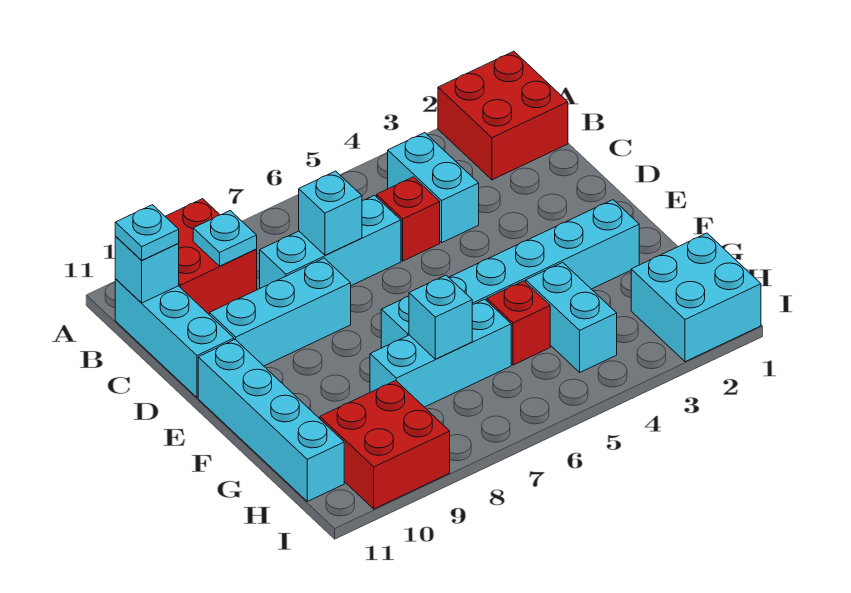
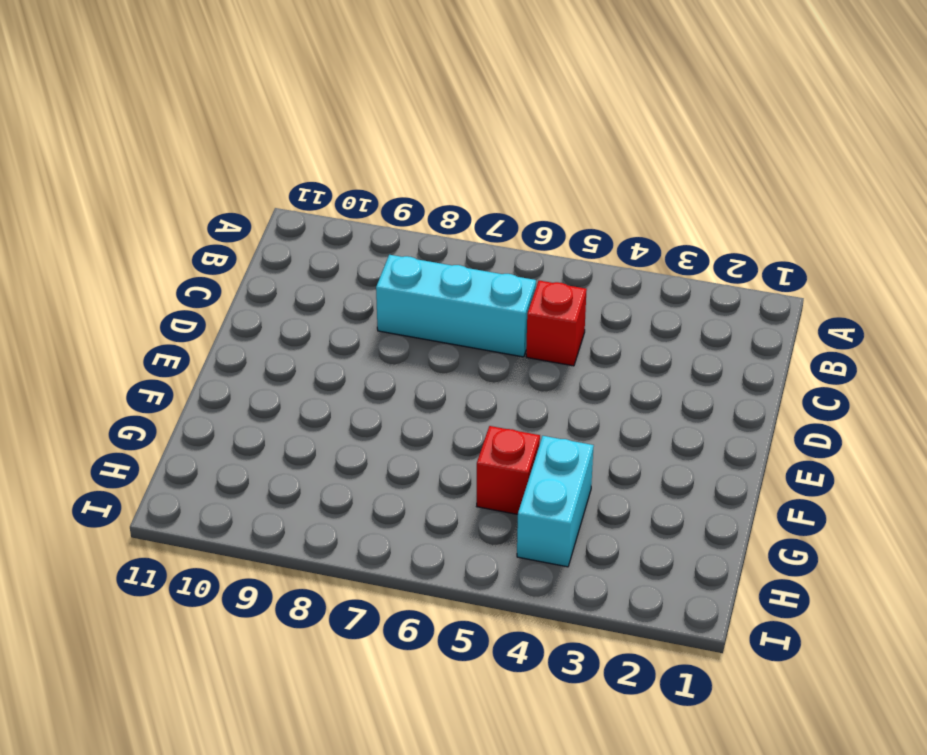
none -> red 2x2 brick [438,51,568,180]
none -> red 2x2 brick [165,199,257,314]
none -> cyan 1x2 brick [388,133,479,242]

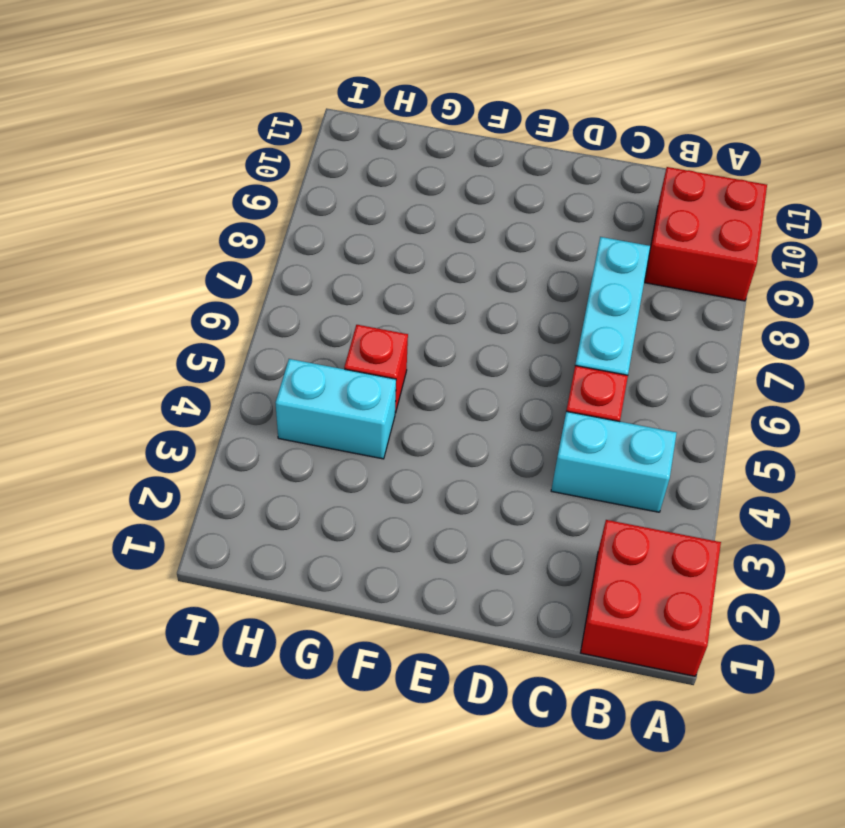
none -> cyan 1x3 brick [115,279,234,398]
none -> cyan 1x3 brick [210,258,351,366]
none -> cyan 1x4 brick [198,340,344,501]

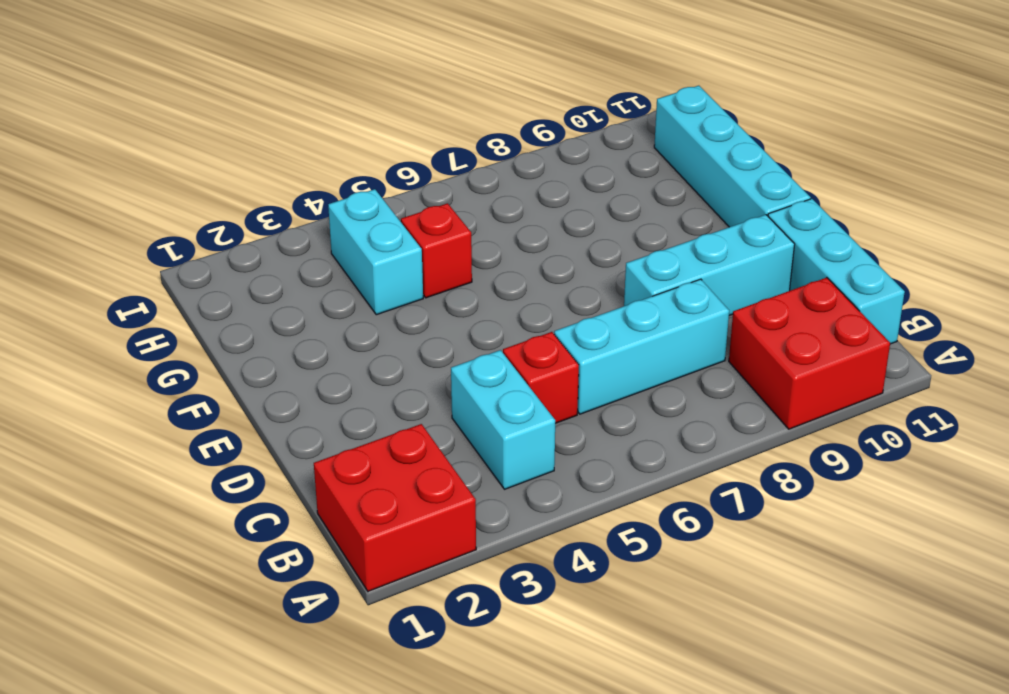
none -> cyan 1x6 brick [381,200,639,348]
none -> cyan 1x3 brick [370,299,511,407]
none -> cyan 2x2 brick [631,233,761,362]

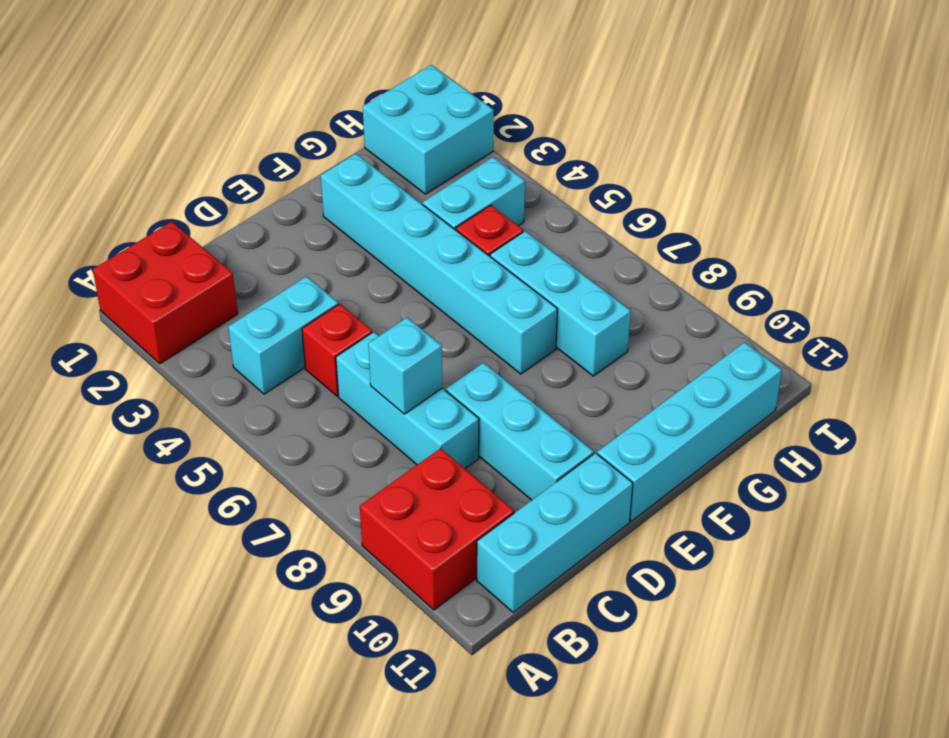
none -> red 2x2 brick [320,381,450,509]
none -> cyan 1x1 plate [193,211,257,266]
none -> cyan 1x1 brick [115,237,179,303]

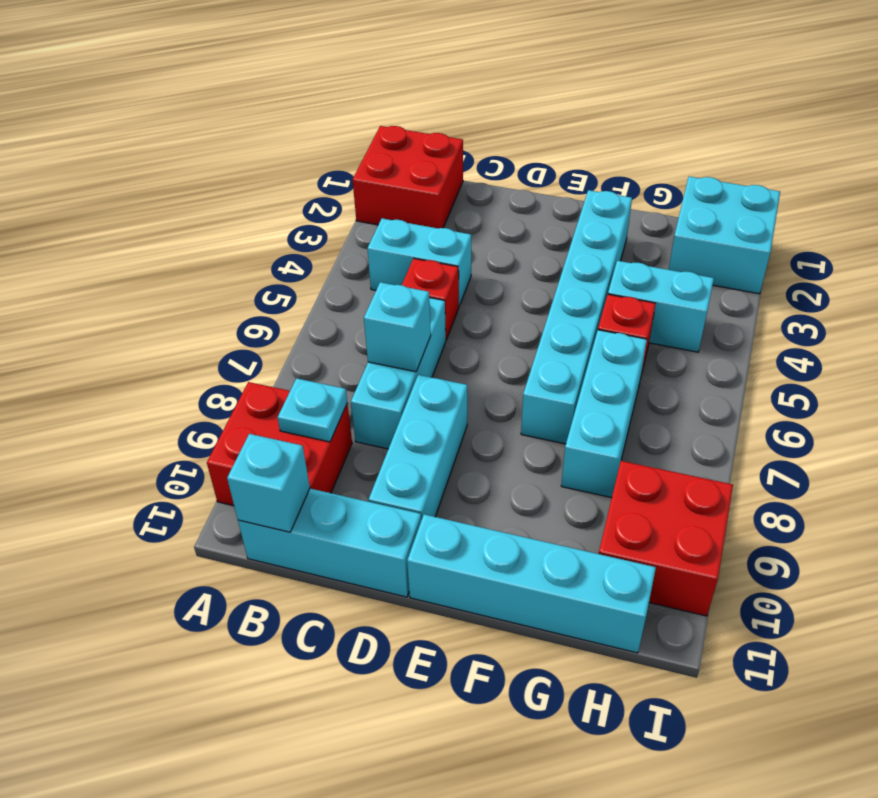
none -> cyan 1x1 brick [409,275,472,359]
none -> cyan 1x1 plate [115,205,179,260]

